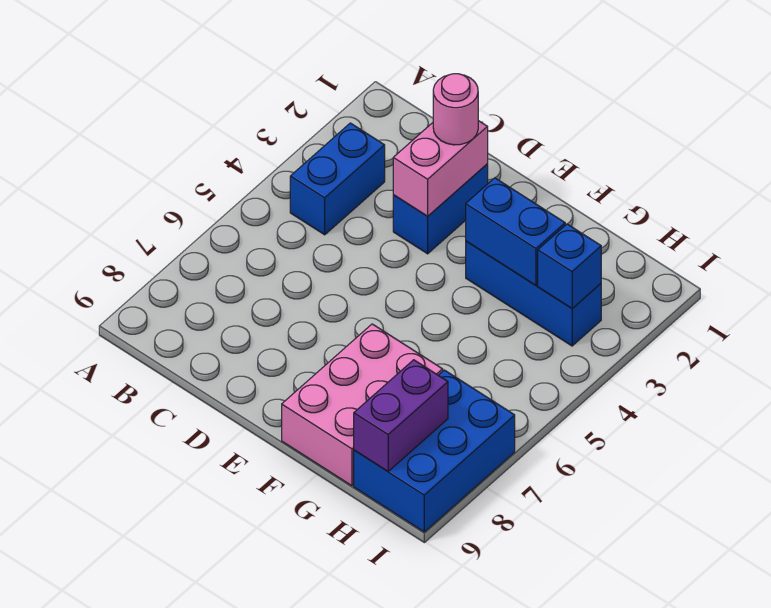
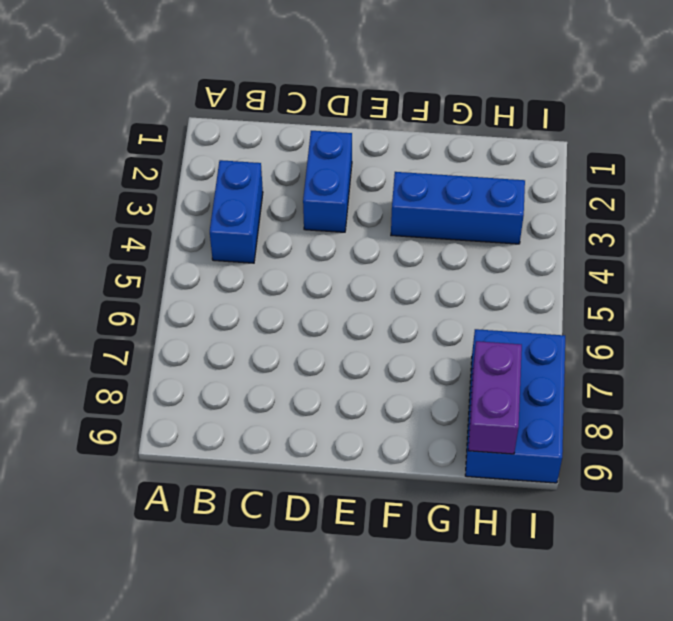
none -> pink 2x3 brick [282,324,443,486]
none -> pink 1x2 brick [393,121,488,216]

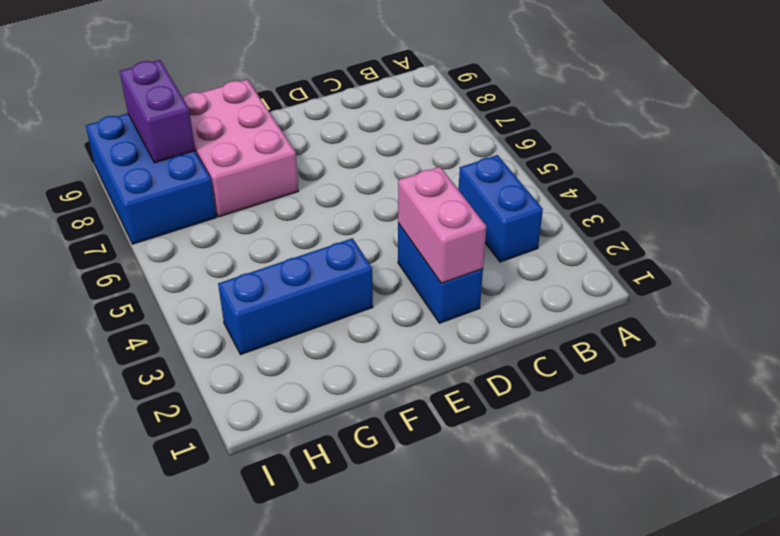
none -> blue 1x2 brick [466,178,565,285]
none -> blue 1x1 brick [538,224,601,308]

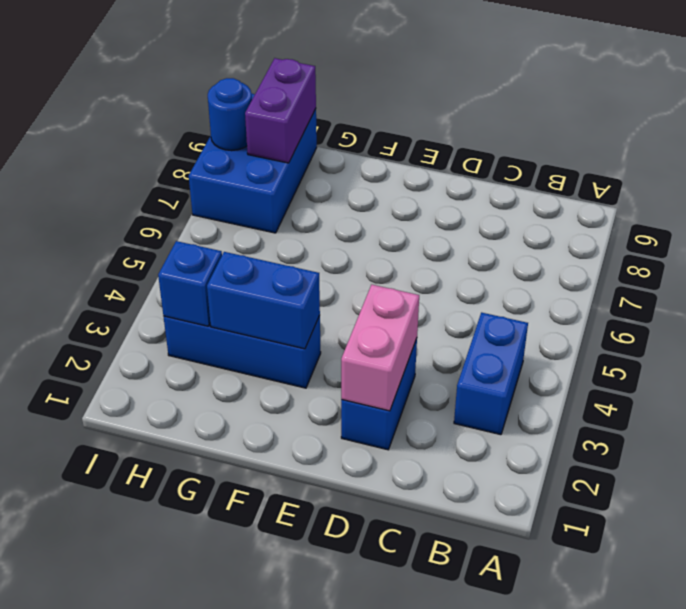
blue 1x1 round brick [208,78,252,151] -> none
none -> pink 2x3 brick [282,324,443,486]
none -> pink 1x1 round brick [433,74,478,145]

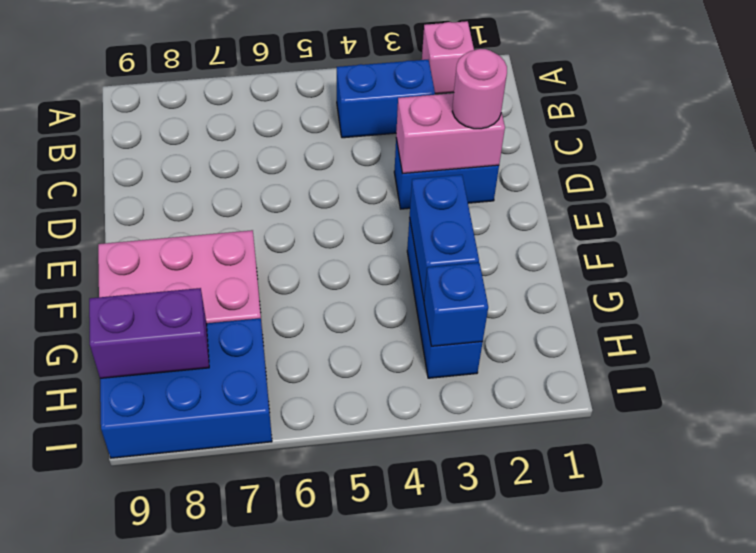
pink 1x1 brick [422,21,474,94] -> none

